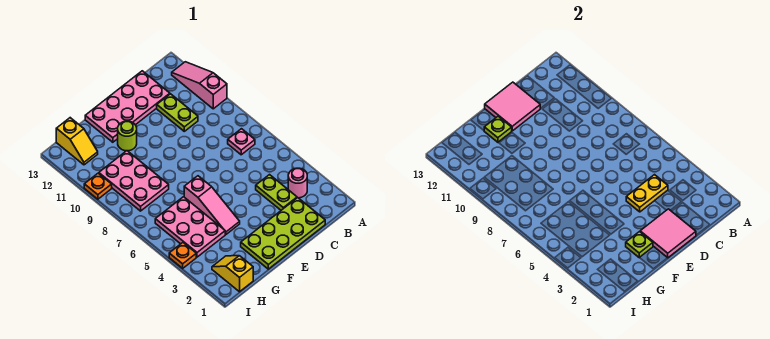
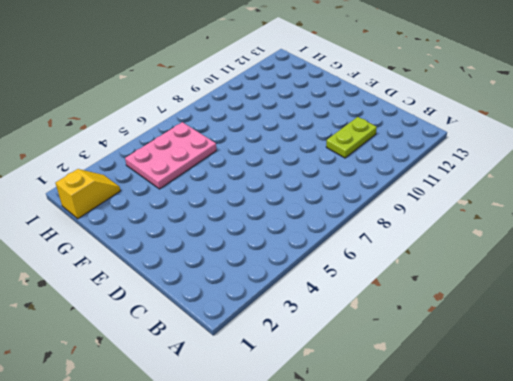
none -> pink 1x3 slope [172,62,227,109]
none -> pink 1x1 round brick [288,168,307,198]
none -> pink 1x1 plate [228,129,255,155]

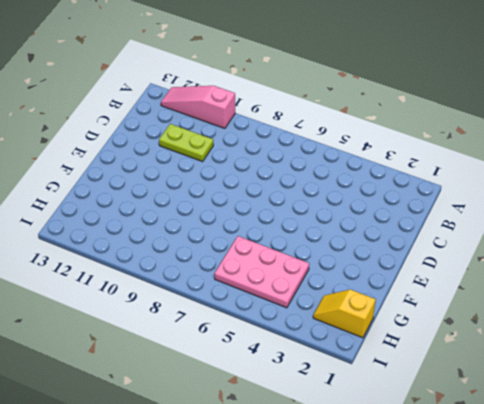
none -> pink 1x1 round brick [288,168,307,198]
none -> pink 1x1 plate [228,129,255,155]
none -> lime 2x4 plate [241,198,325,269]

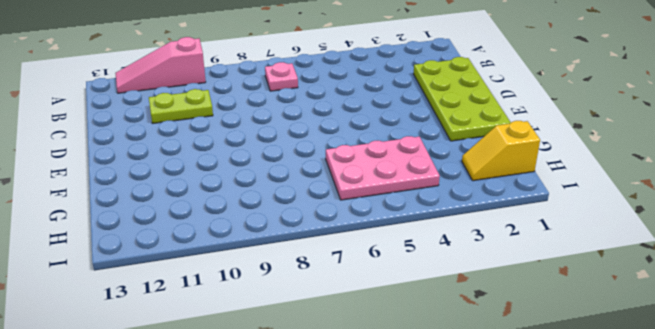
none -> pink 1x1 round brick [288,168,307,198]
none -> lime 1x2 plate [256,175,297,210]
none -> pink 2x4 plate [85,71,170,142]

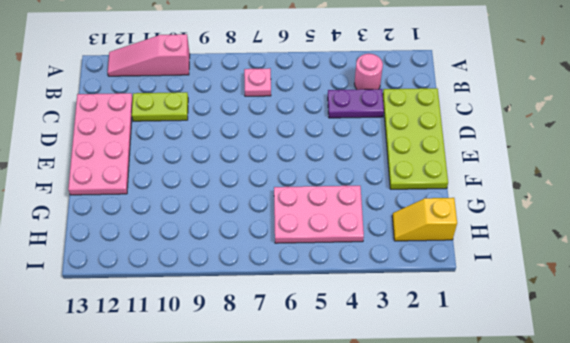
purple 1x2 plate [328,89,384,118] -> lime 1x2 plate [256,175,297,210]
none -> pink 1x3 slope [184,176,240,234]
none -> lime 1x1 round brick [118,121,137,151]
none -> pink 2x3 plate [99,151,169,211]

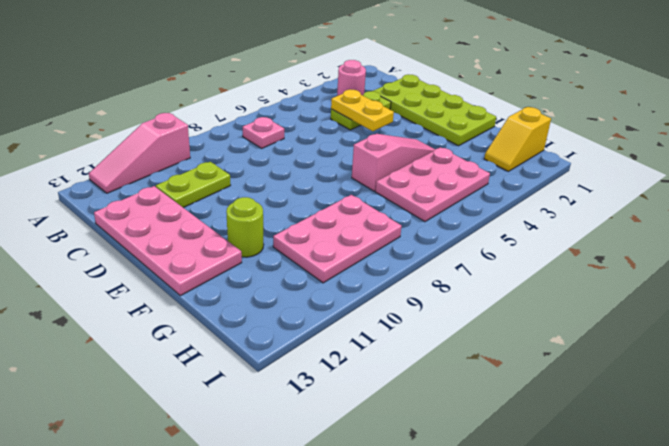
none -> yellow 1x2 slope [56,118,98,165]
none -> orange 1x1 plate [169,243,196,269]
none -> orange 1x1 plate [84,173,112,199]

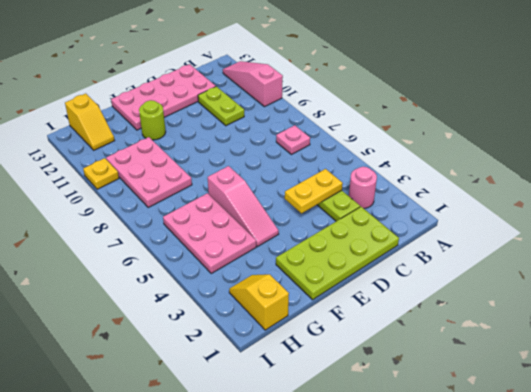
yellow 1x1 plate [83,158,119,189] -> orange 1x1 plate [84,173,112,199]
none -> orange 1x1 plate [169,243,196,269]
none -> pink 2x2 tile [640,209,696,258]
none -> pink 2x2 tile [485,82,540,131]

